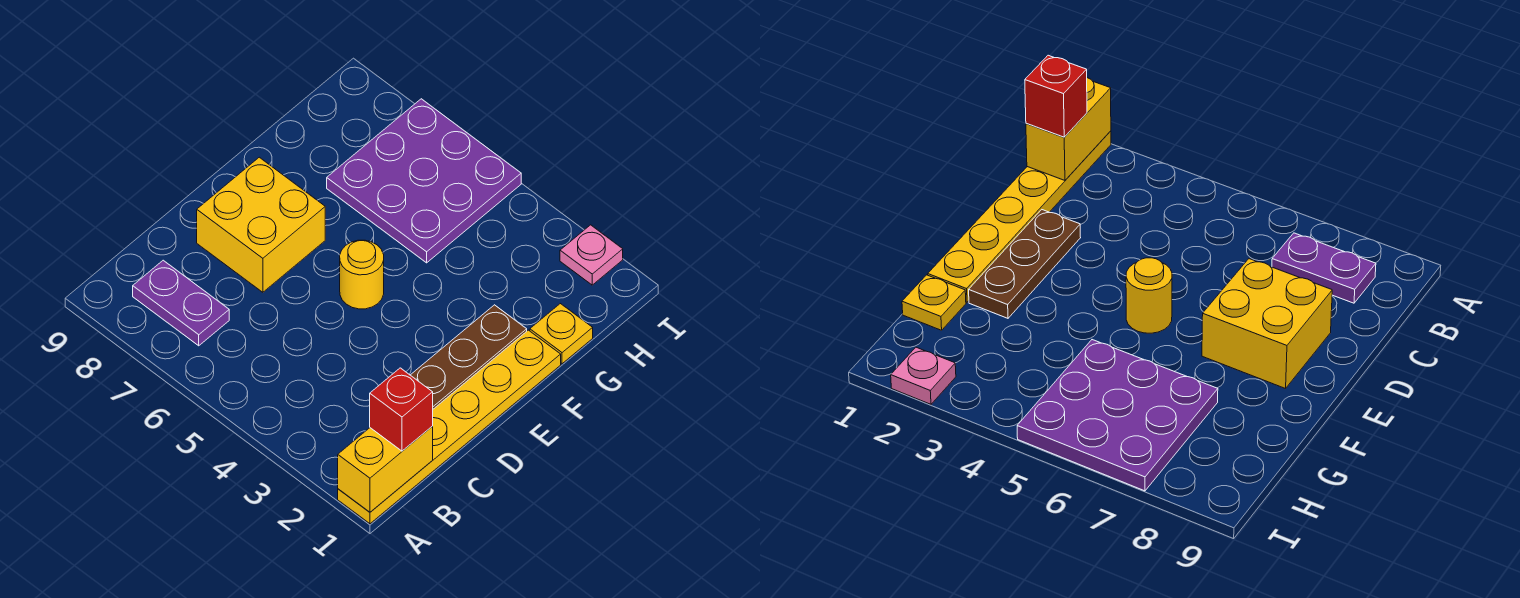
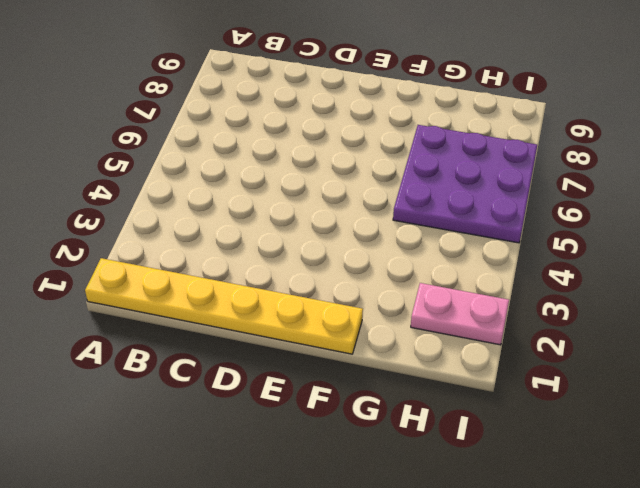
pink 1x2 plate [411,283,509,345] -> pink 1x1 plate [560,225,623,285]
none -> purple 1x2 plate [133,260,229,346]
none -> brown 1x3 plate [411,305,527,409]

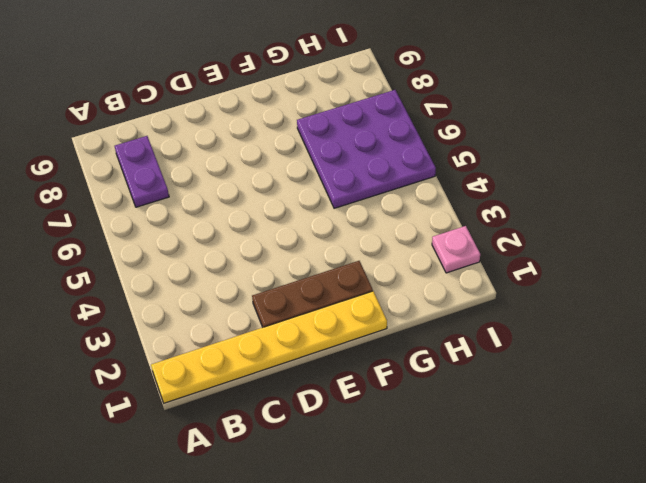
none -> yellow 2x2 brick [197,157,325,292]
none -> yellow 1x1 round brick [340,240,384,309]

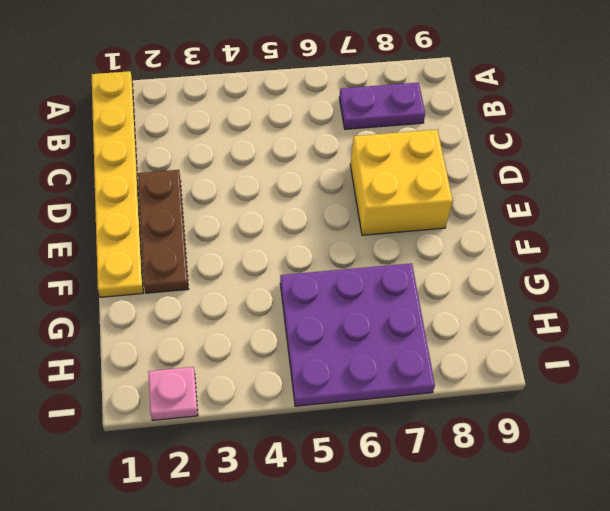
none -> yellow 1x1 round brick [340,240,384,309]
none -> yellow 1x1 plate [530,304,593,364]

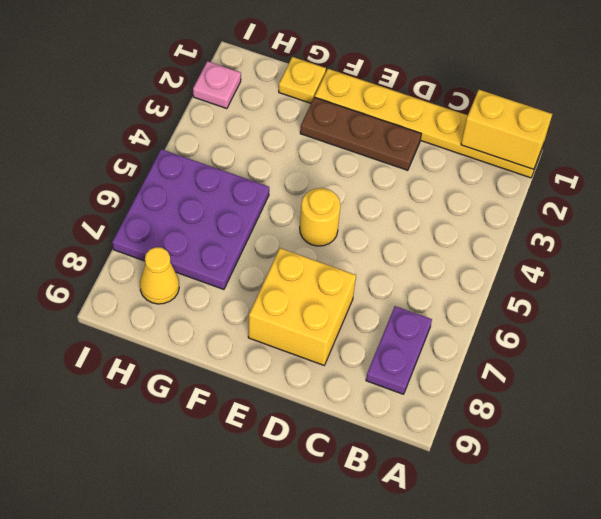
yellow 1x1 cone [140,247,179,304] -> none
none -> red 1x1 brick [370,368,433,451]

